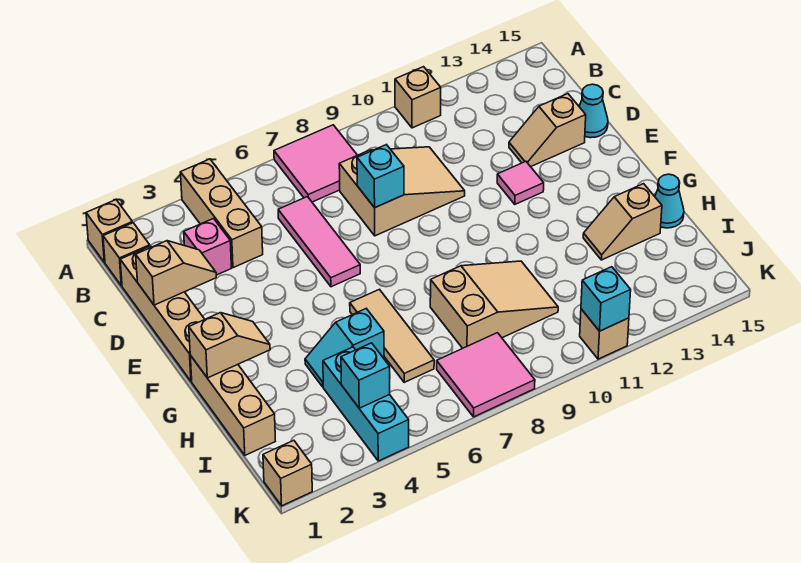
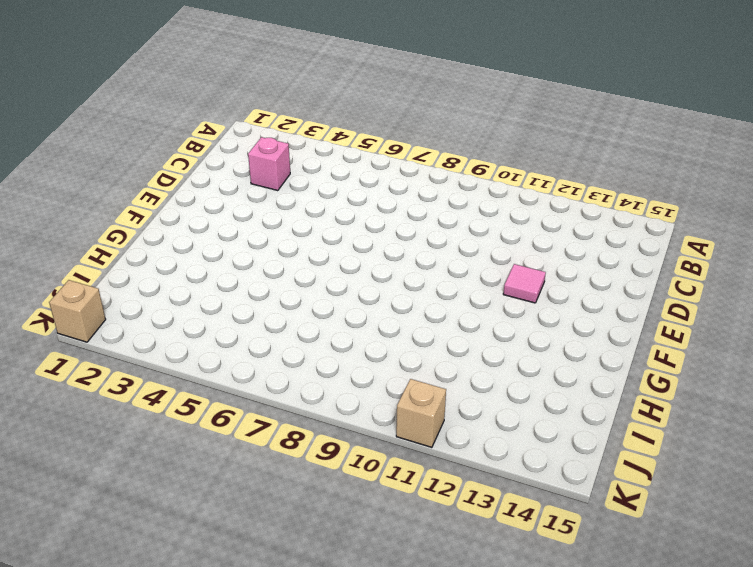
none -> tan 1x1 brick [86,200,133,262]
none -> tan 1x3 brick [180,159,263,268]
none -> pink 2x2 tile [274,125,357,202]

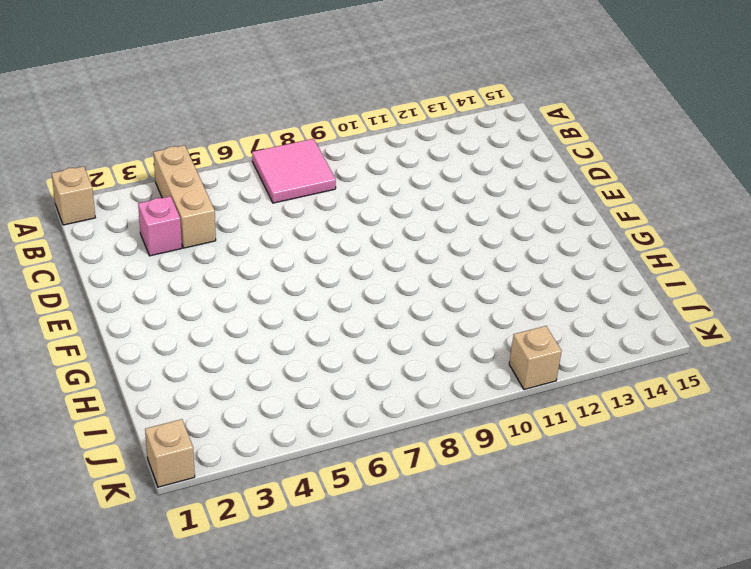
none -> tan 1x1 brick [395,67,441,128]
none -> tan 1x1 brick [103,223,150,286]
none -> tan 1x4 brick [120,246,205,381]

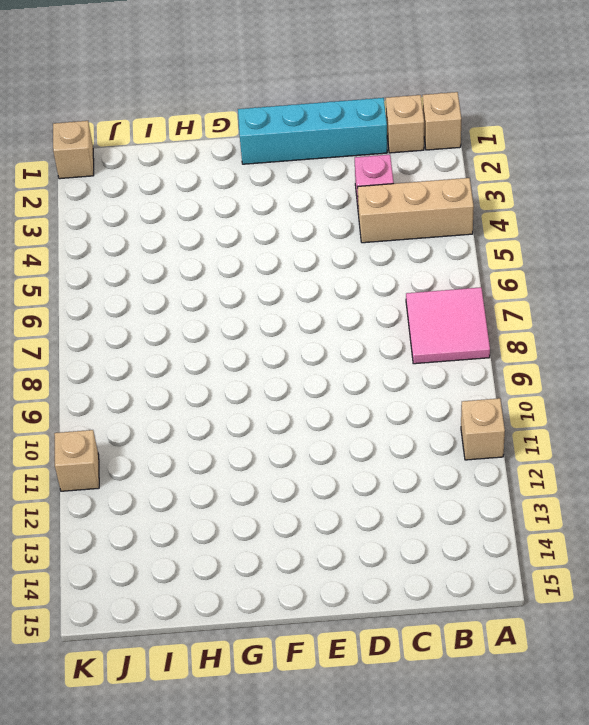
cyan 1x4 brick [238,98,387,164] -> tan 1x4 brick [120,246,205,381]
none -> pink 1x3 tile [278,197,360,287]
none -> tan 2x3 slope [339,147,465,236]
none -> tan 1x2 slope [509,94,586,167]

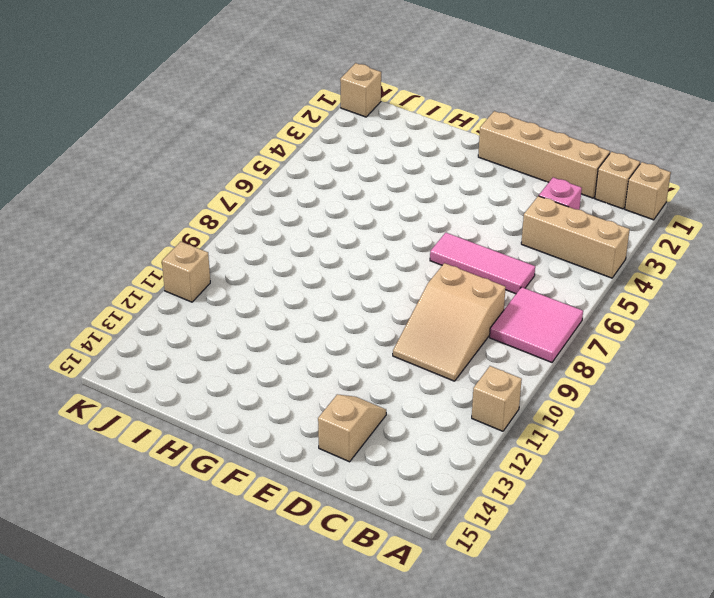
none -> cyan 1x1 cone [579,84,608,138]
none -> pink 1x1 tile [497,161,544,204]
none -> tan 1x3 brick [190,355,275,455]

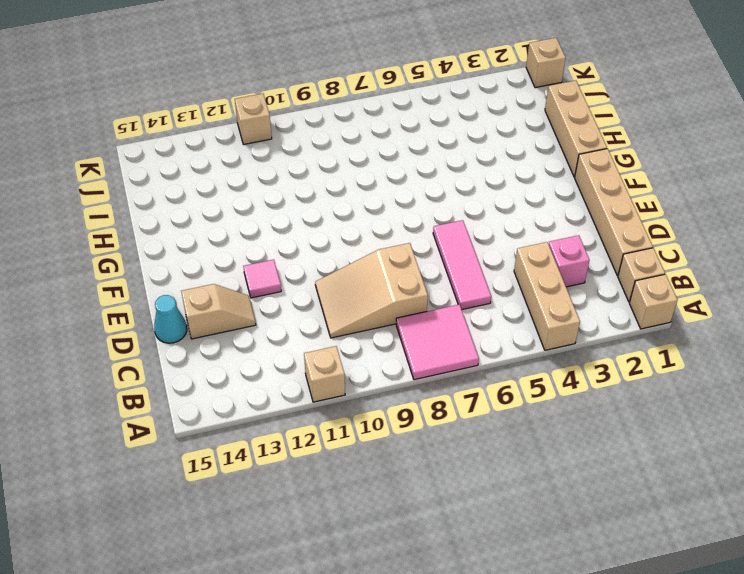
none -> tan 1x3 tile [350,289,434,382]
none -> cyan 1x2 slope [305,309,384,387]
none -> tan 2x3 slope [430,261,558,348]

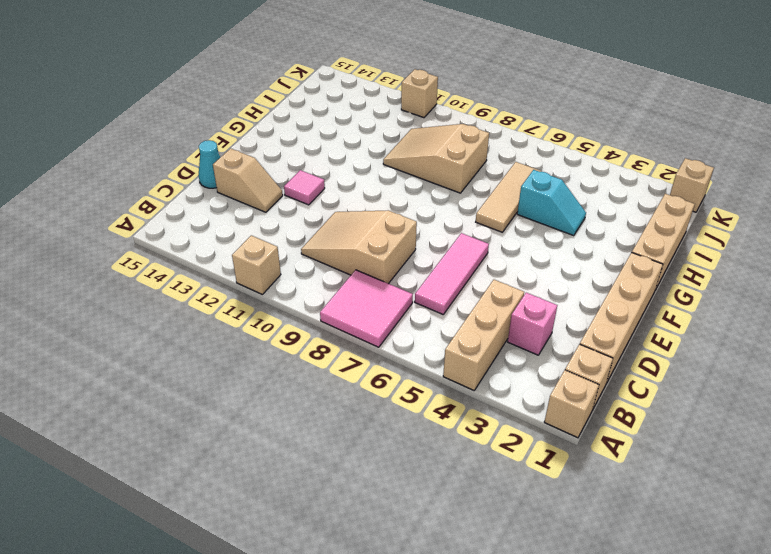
none -> tan 1x2 slope [583,184,662,260]
none -> cyan 1x1 cone [655,174,684,228]
none -> cyan 1x3 brick [323,347,409,461]

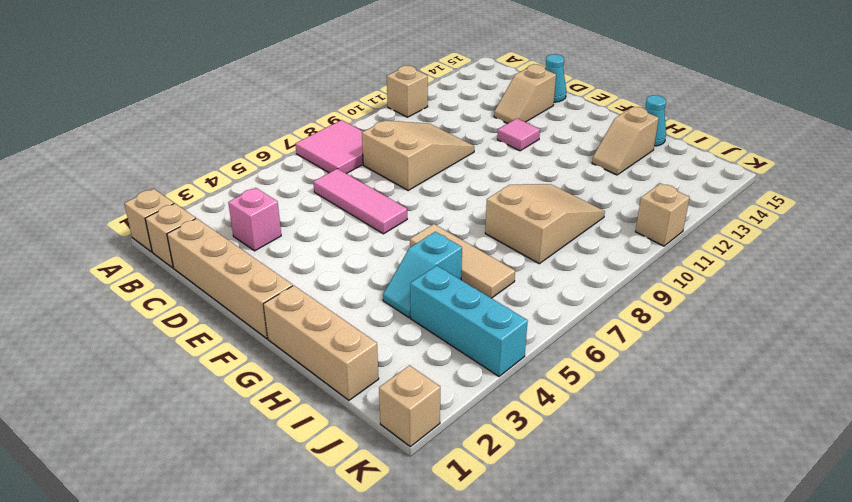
none -> tan 1x3 brick [180,159,263,268]
none -> pink 2x2 tile [437,333,535,417]
none -> tan 1x2 slope [136,241,216,305]

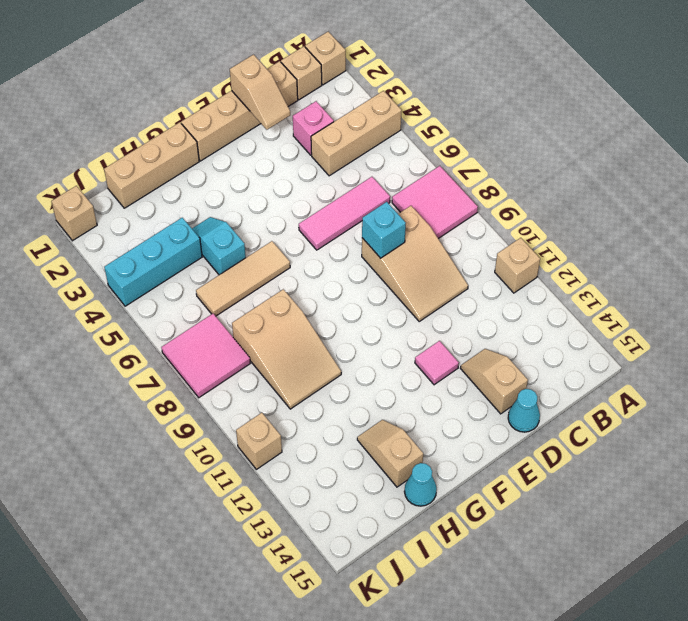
none -> tan 1x2 slope [189,313,270,378]
none -> cyan 1x1 brick [341,343,390,408]
none -> cyan 1x1 brick [581,267,631,331]

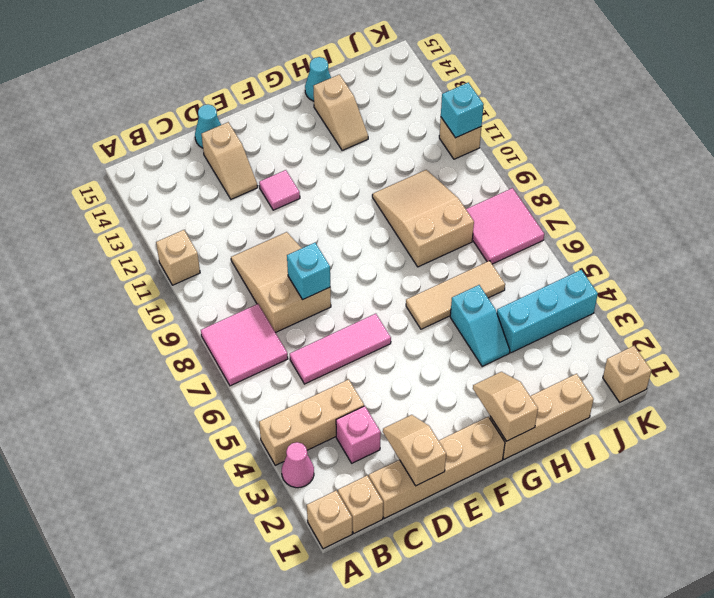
pink 1x1 cone [282,442,314,488] -> none
none -> cyan 1x1 brick [341,343,390,408]

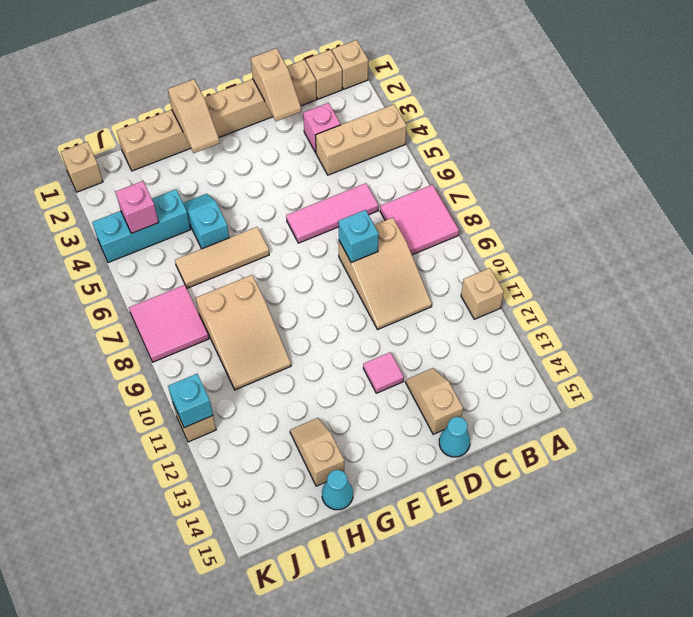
pink 1x1 brick [116,181,158,233] -> cyan 1x1 brick [341,343,390,408]

